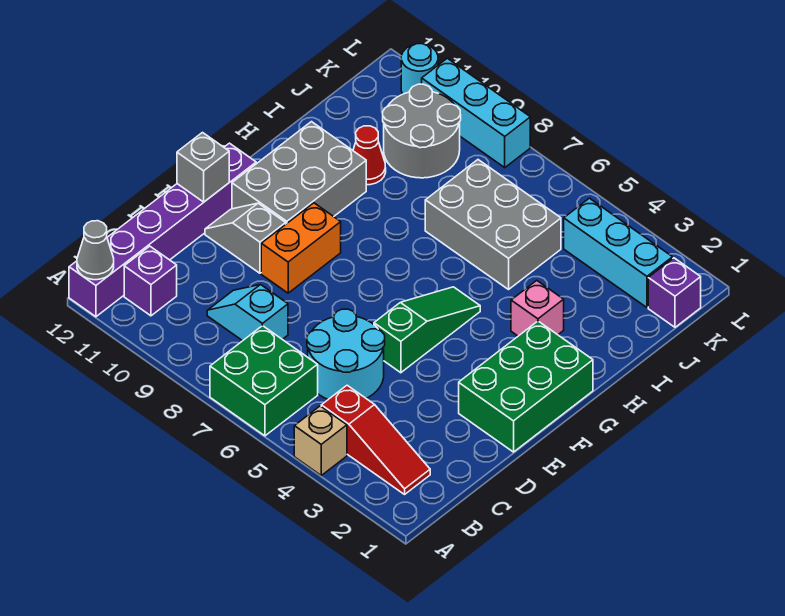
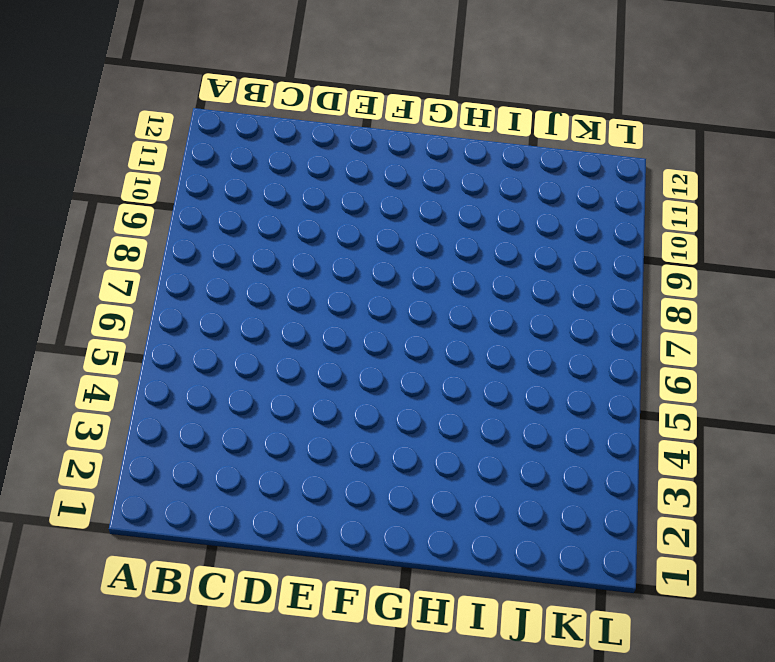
none -> tan 1x1 brick [294,406,347,475]
none -> green 2x2 brick [210,326,318,436]
none -> purple 1x6 brick [69,143,256,317]

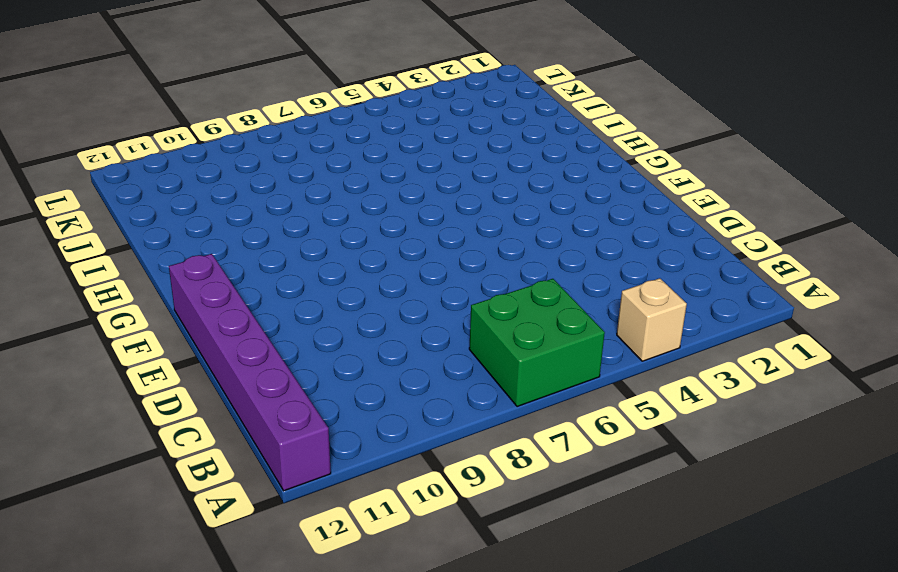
none -> red 1x3 slope [321,385,430,494]
none -> purple 1x1 brick [124,246,177,316]
none -> cyan 2x2 round brick [307,309,385,399]

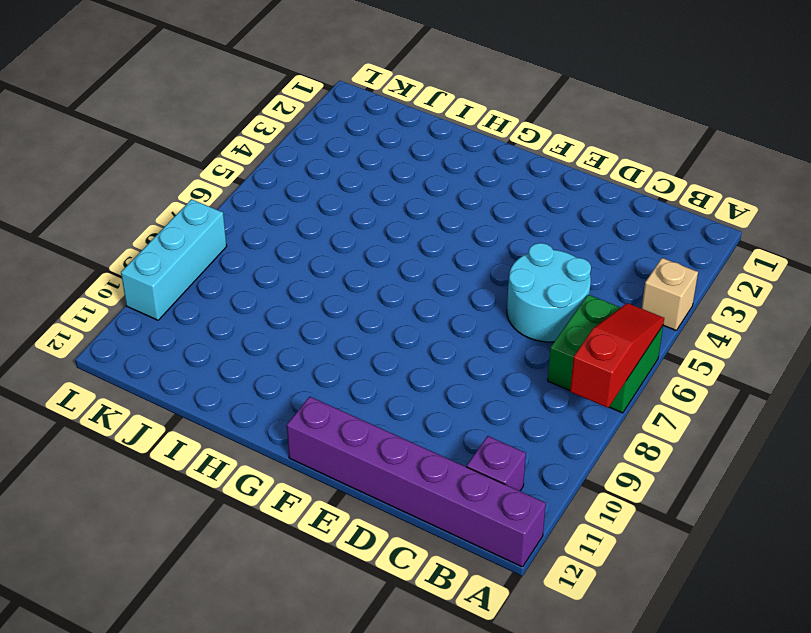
red 1x3 slope [570,303,664,408] -> red 1x3 slope moved to [321,385,430,494]
none -> cyan 1x2 slope [207,285,288,341]
none -> green 2x3 brick [459,321,593,452]
none -> green 1x3 slope [374,287,480,373]

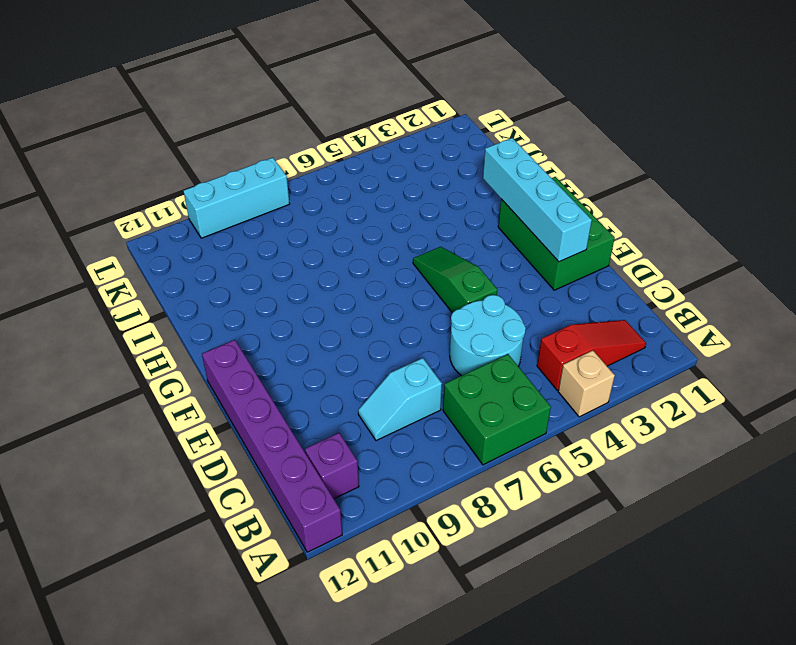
cyan 1x4 brick [483,138,592,262] -> none
none -> orange 1x2 brick [261,203,341,293]
none -> grey 1x2 slope [205,203,286,273]
none -> grey 2x3 brick [232,122,366,224]

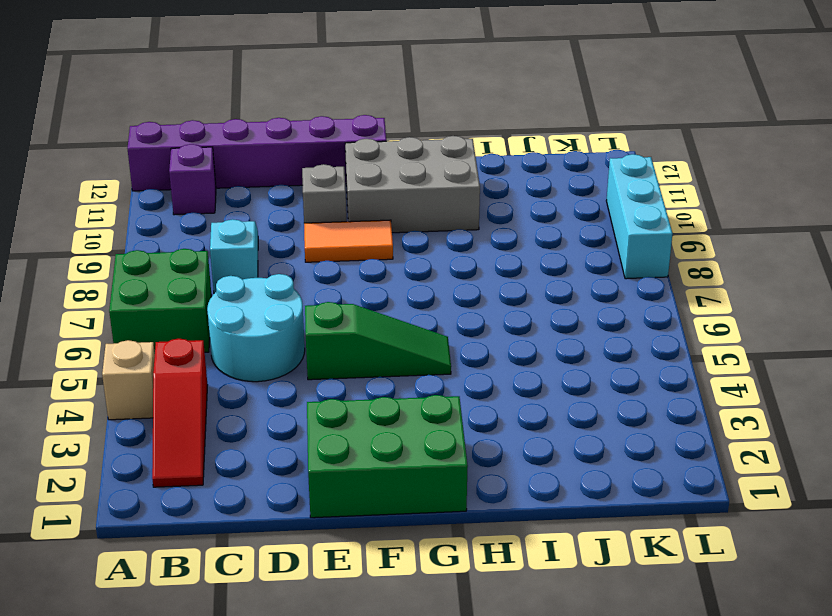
orange 1x2 tile [304,220,393,262] -> orange 1x2 brick [261,203,341,293]
none -> pink 1x1 brick [511,281,564,336]
none -> grey 2x3 brick [425,160,561,289]
none -> red 1x1 cone [353,126,386,185]

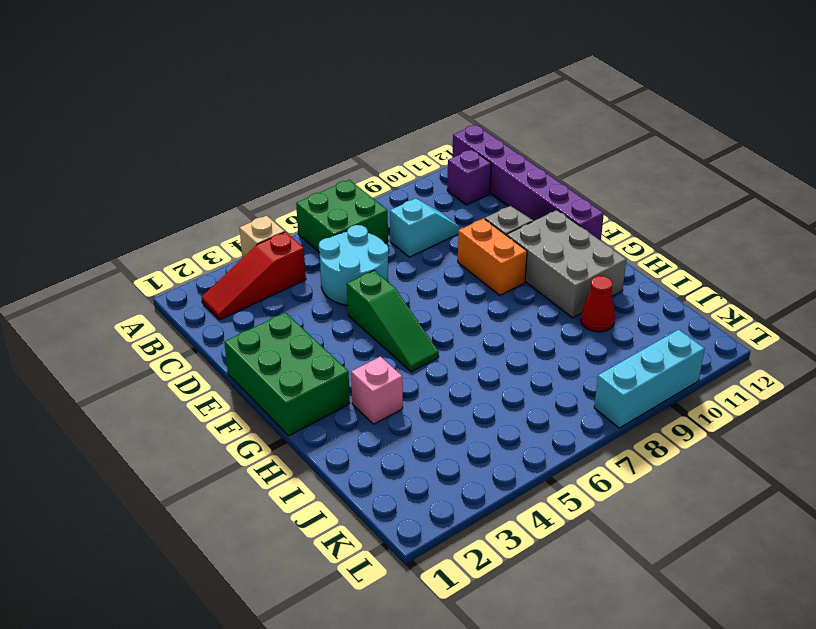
none -> grey 2x3 brick [425,160,561,289]
none -> grey 2x2 round brick [383,84,461,178]
none -> purple 1x1 brick [648,258,701,327]

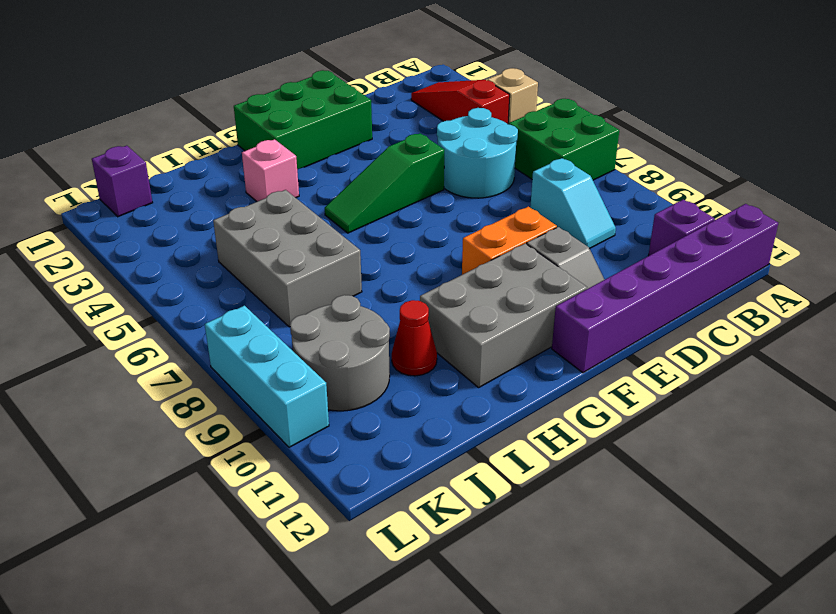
none -> cyan 1x3 brick [564,198,673,307]
none -> cyan 1x1 round brick [401,44,438,94]
none -> grey 1x1 cone [77,221,114,280]

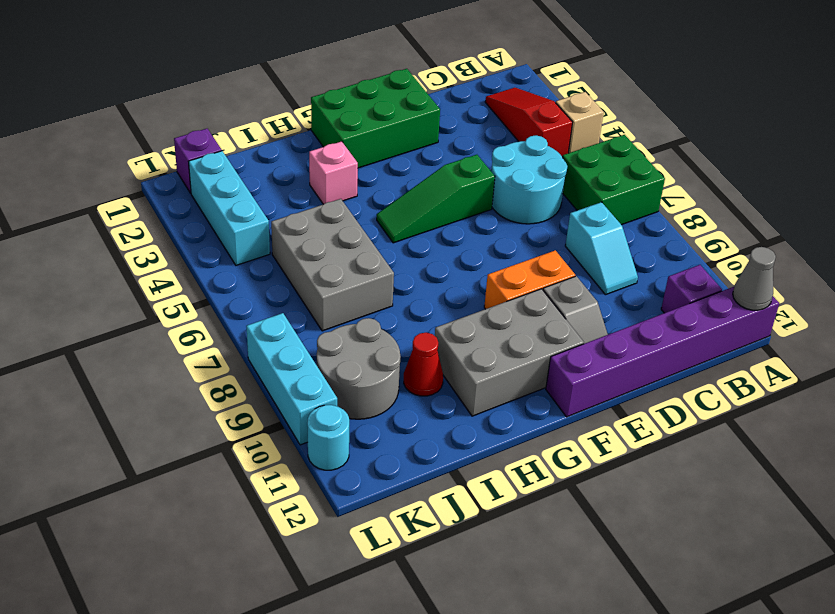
none -> grey 1x1 brick [177,133,229,202]

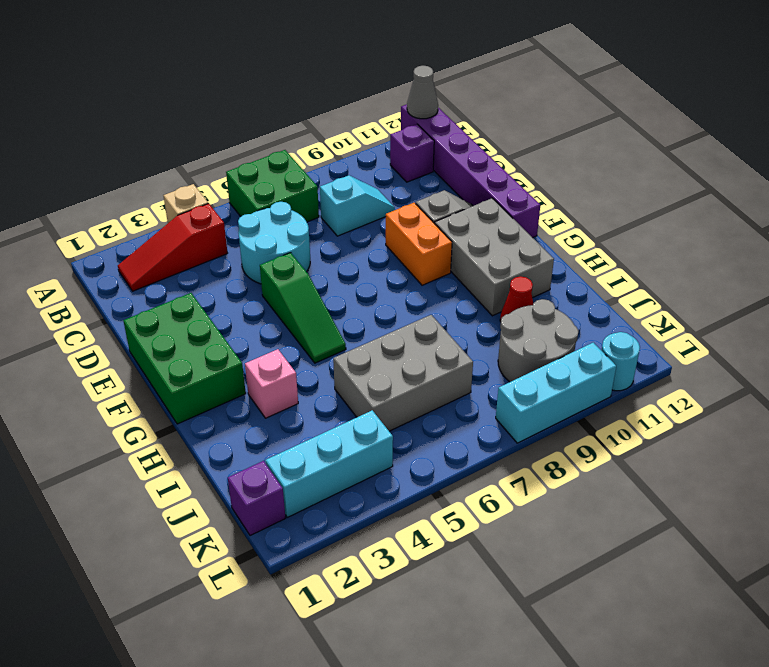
none -> grey 1x1 brick [177,133,229,202]

